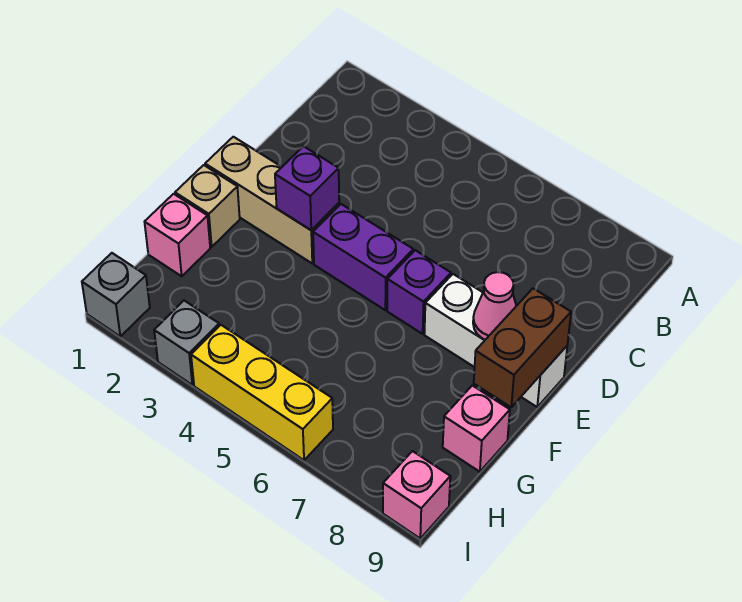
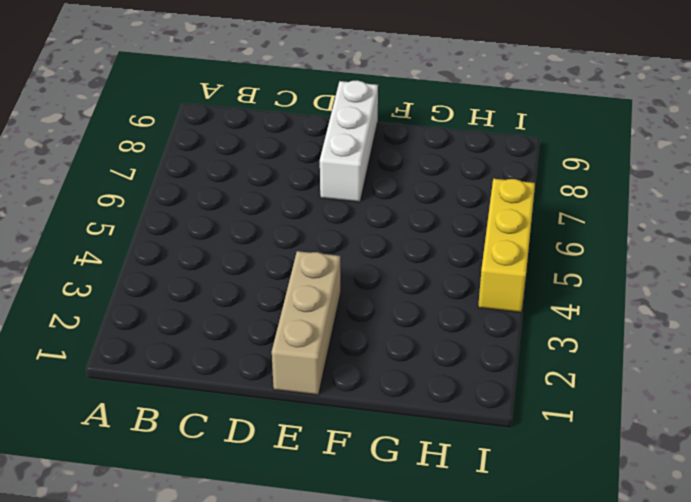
none -> purple 1x2 brick [313,204,413,310]
none -> purple 1x1 brick [387,250,451,334]
none -> tan 1x1 brick [175,165,240,247]

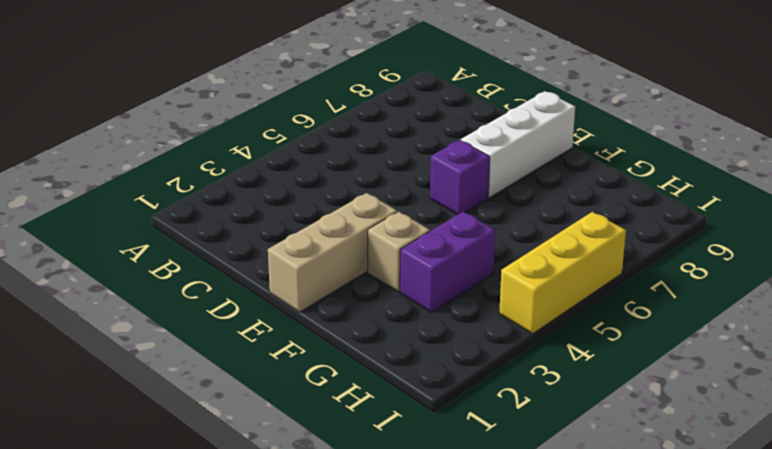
tan 1x1 brick [368,212,430,292] -> tan 1x1 brick moved to [175,165,240,247]
purple 1x2 brick [400,212,495,312] -> purple 1x2 brick moved to [313,204,413,310]
none -> pink 1x1 brick [145,194,210,276]
none -> pink 1x1 brick [443,385,510,472]
none -> grey 1x1 brick [82,253,150,336]

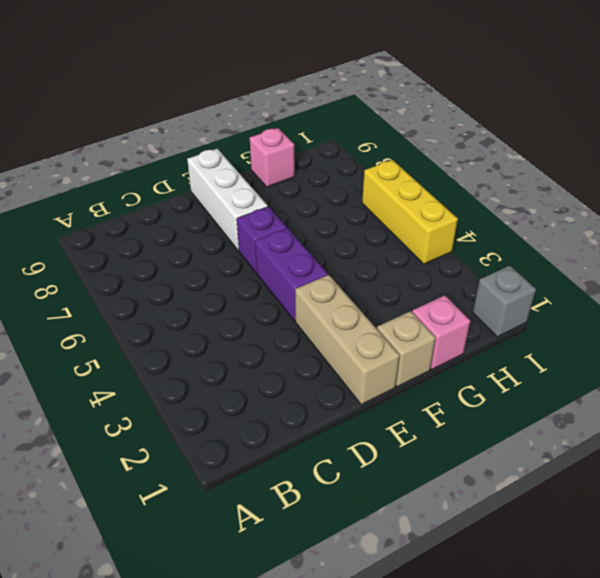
none -> grey 1x1 brick [154,301,219,385]
none -> pink 1x1 brick [383,451,450,538]
none -> purple 1x1 brick [275,146,339,230]

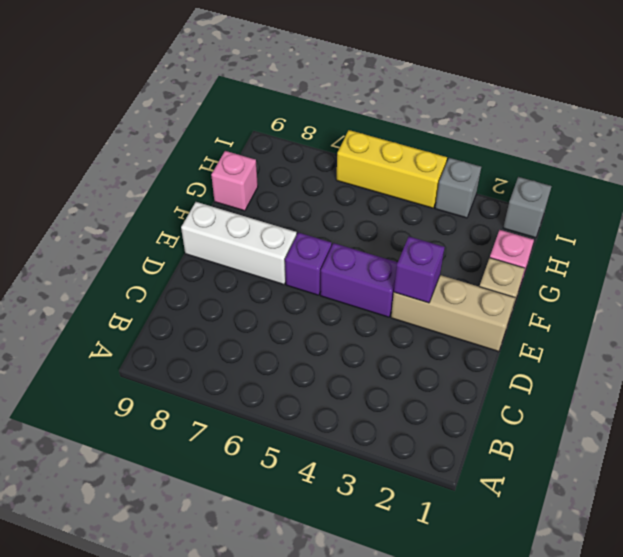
none -> pink 1x1 brick [383,451,450,538]
none -> pink 1x1 cone [473,272,516,340]
none -> brown 1x2 brick [474,288,571,407]

